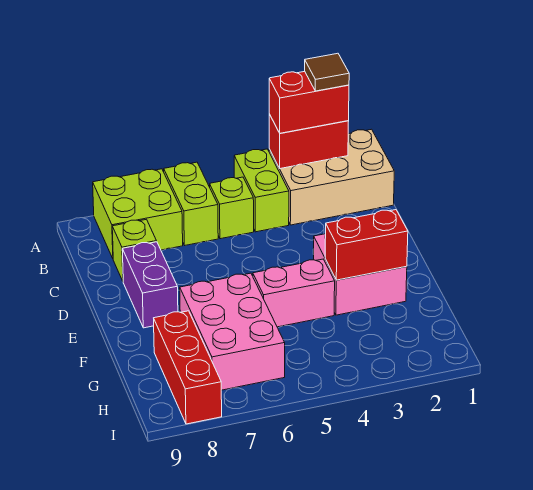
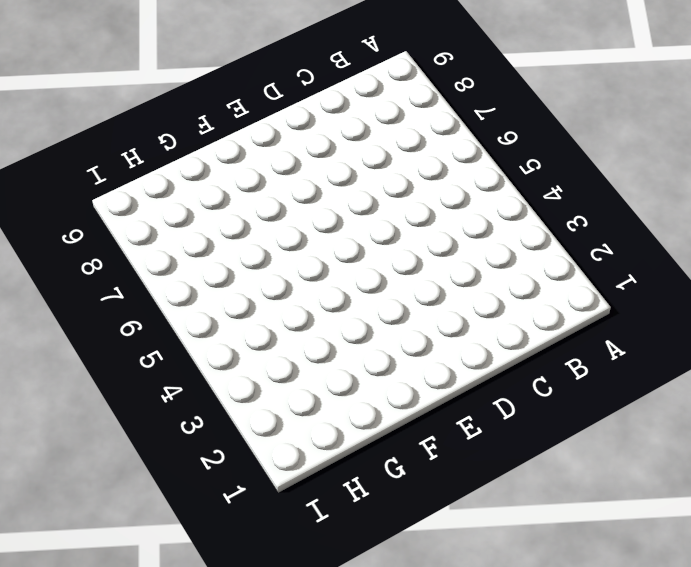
none -> tan 2x3 brick [269,129,394,225]
none -> lime 1x2 brick [234,149,289,232]
none -> lime 1x2 brick [164,162,218,245]

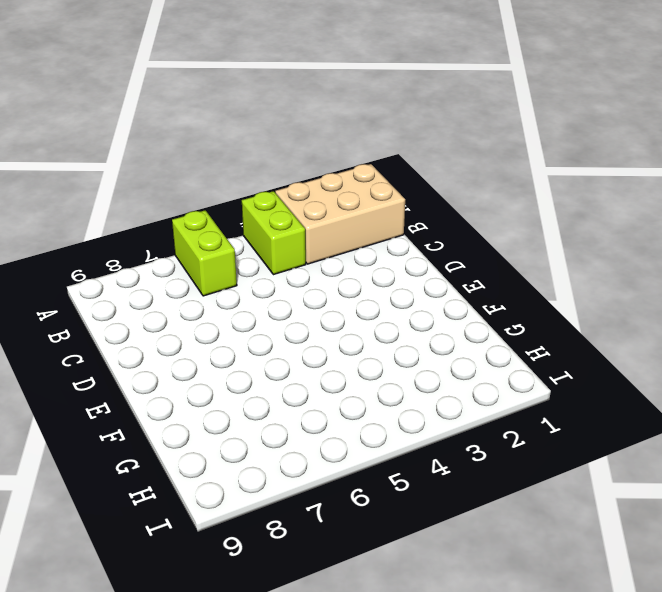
none -> lime 2x2 brick [93,169,183,258]
none -> lime 1x1 brick [210,177,254,239]
none -> lime 1x1 brick [112,219,157,281]

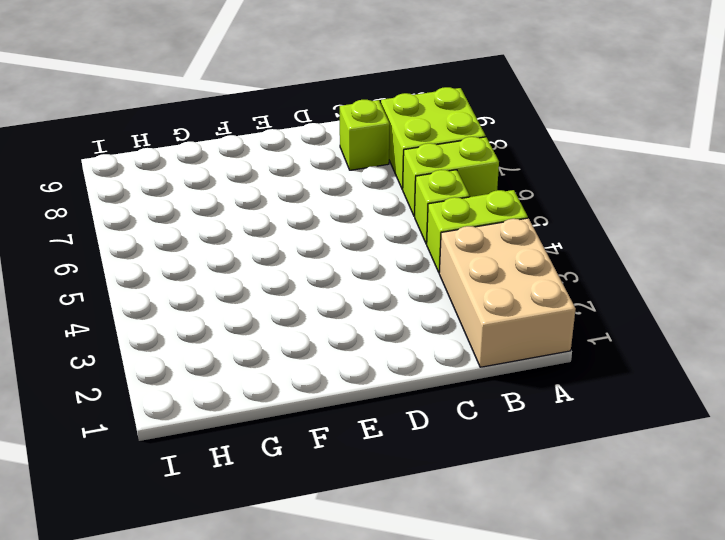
none -> purple 1x2 brick [122,242,178,328]
none -> pink 2x2 brick [314,234,407,315]
none -> pink 1x2 brick [253,259,335,327]

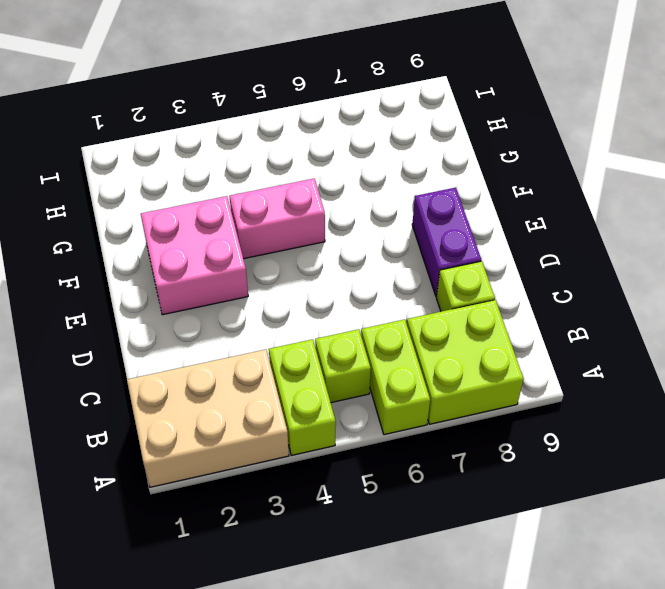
none -> pink 2x3 brick [180,273,285,390]
none -> red 1x3 brick [154,311,222,424]
none -> red 1x2 brick [269,114,349,169]

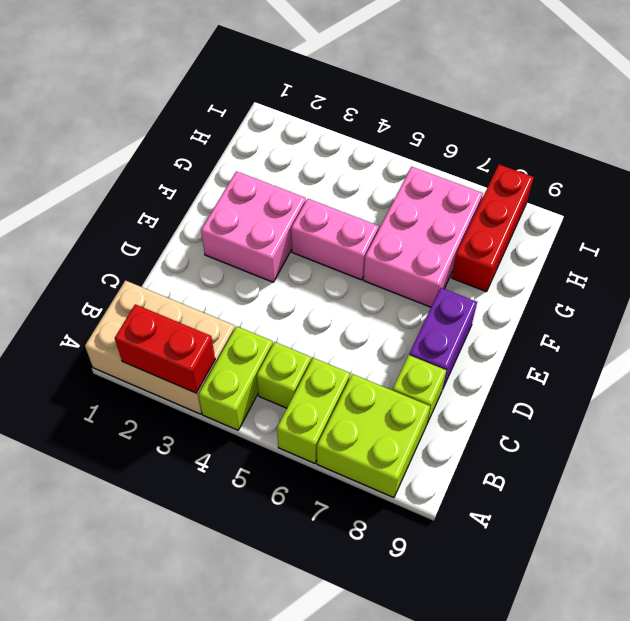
none -> red 1x2 brick [325,210,408,280]
none -> red 1x2 brick [269,71,349,133]
none -> brown 1x1 tile [305,53,349,91]

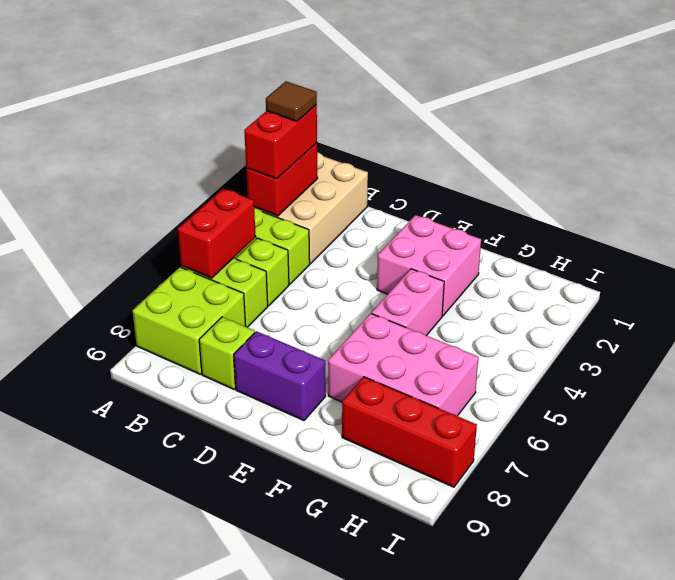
red 1x2 brick [178,189,256,278] -> red 1x2 brick moved to [325,210,408,280]

